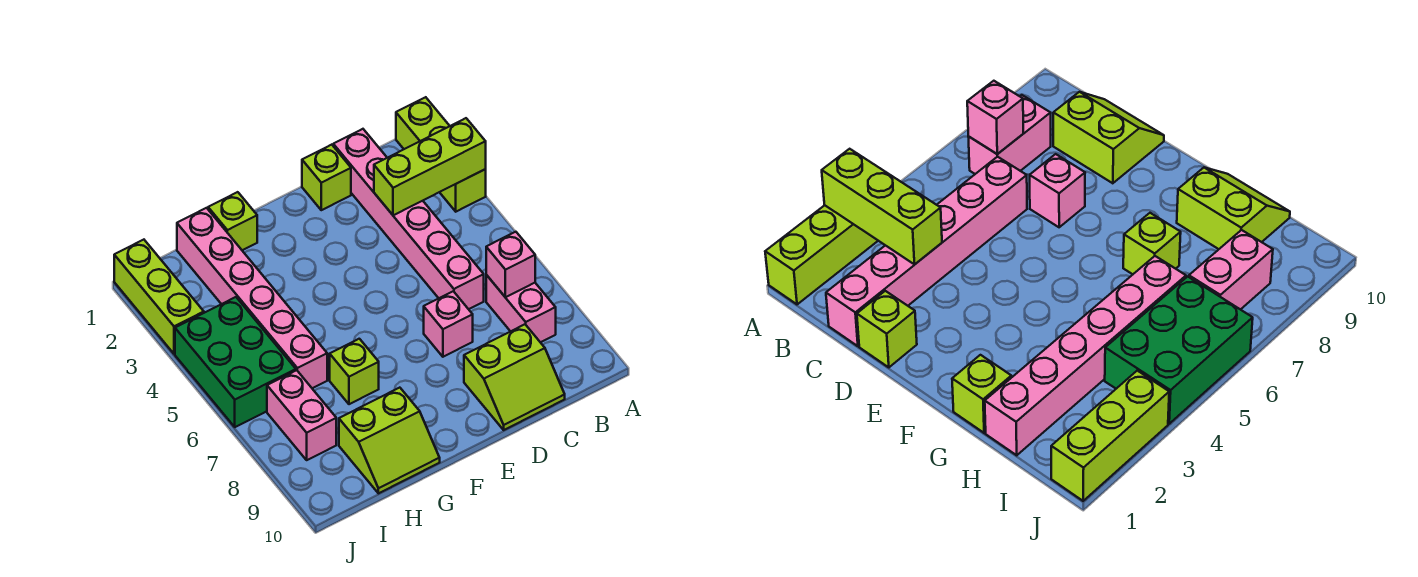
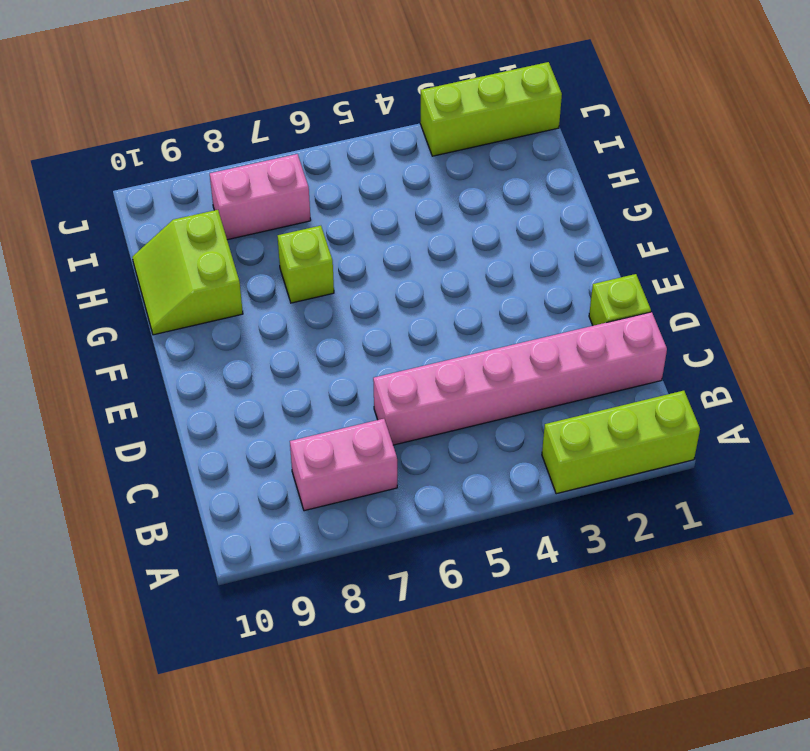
none -> lime 2x2 slope [464,324,565,430]
none -> pink 1x1 brick [424,291,473,357]
none -> lime 1x1 brick [208,192,257,250]

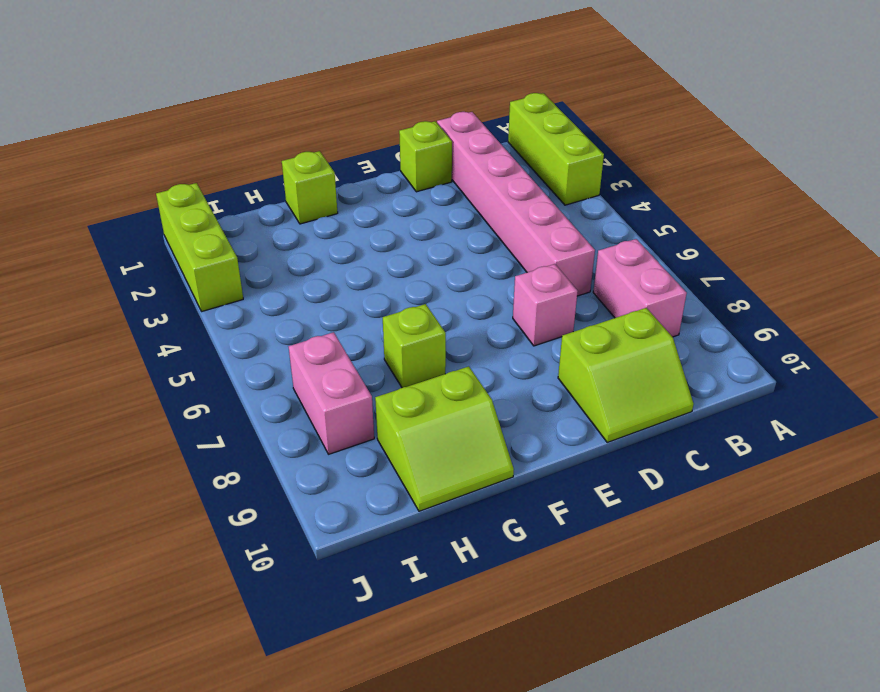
none -> pink 1x6 brick [177,208,327,388]
none -> green 2x3 brick [175,297,296,427]
none -> lime 1x3 brick [374,118,486,215]

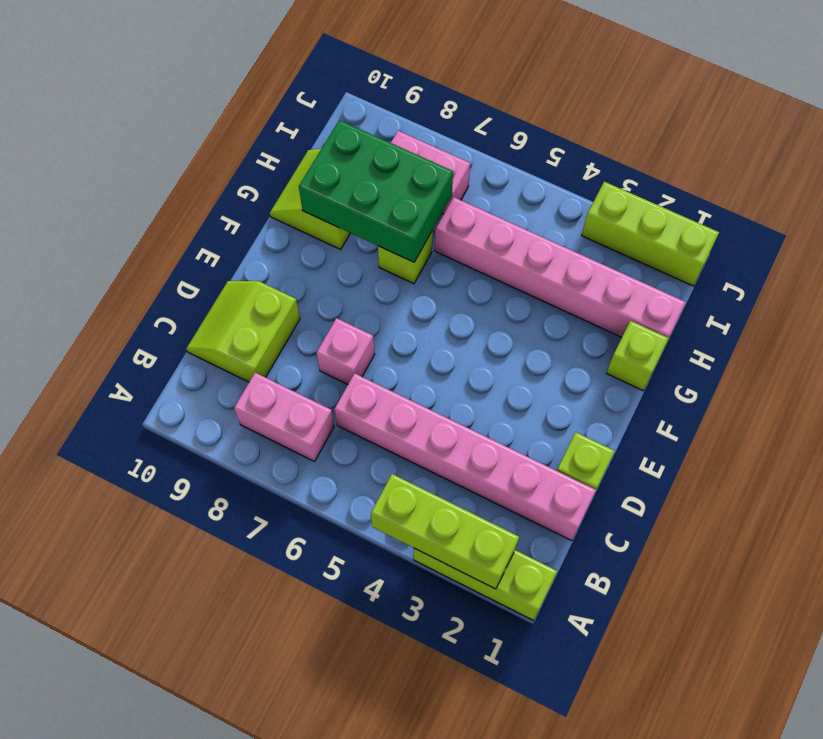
lime 1x3 brick [371,474,519,589] -> lime 1x3 brick turned to [374,118,486,215]
green 2x3 brick [299,120,453,262] -> green 2x3 brick moved to [175,297,296,427]
none -> pink 1x1 brick [486,232,535,297]

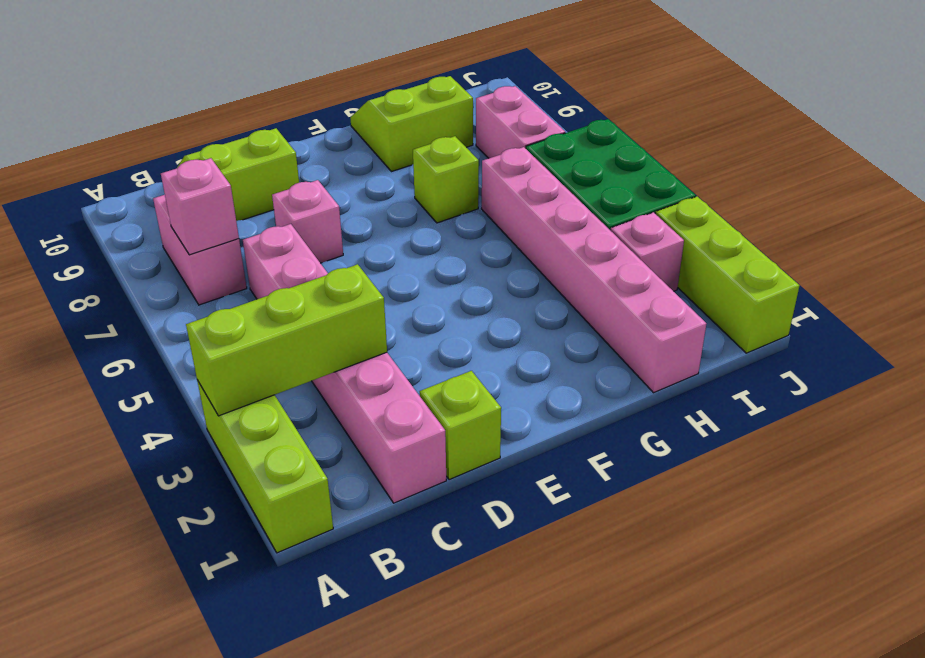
pink 1x1 brick [611,212,684,291] -> none
none -> lime 1x1 brick [208,192,257,250]

